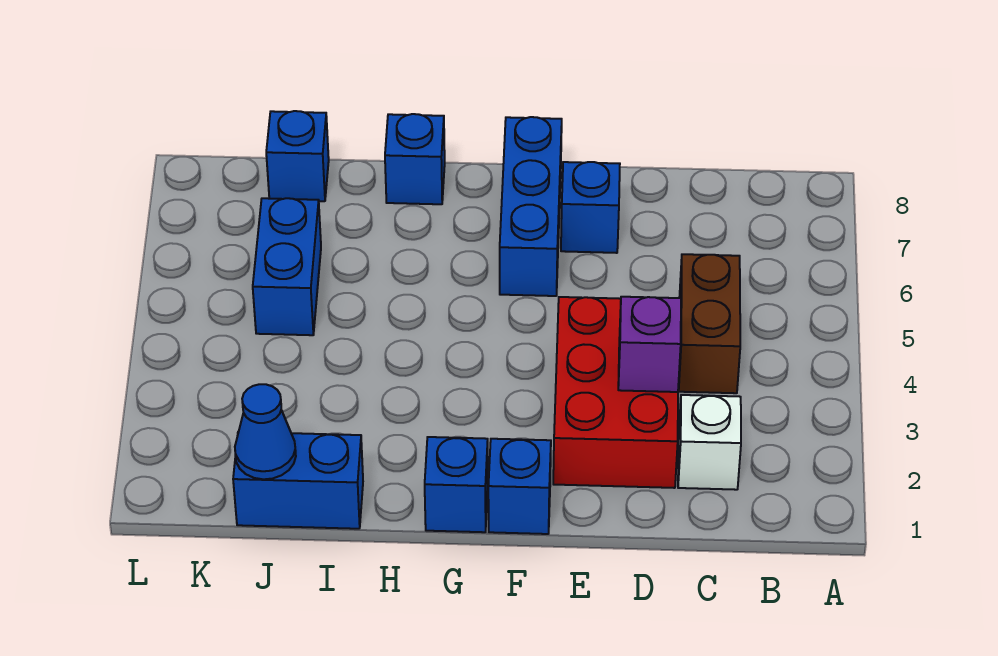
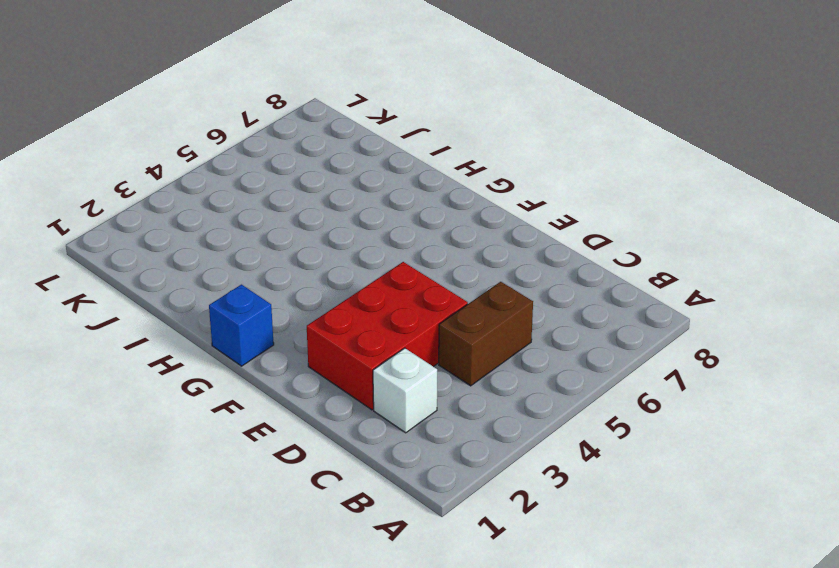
none -> blue 1x1 brick [561,162,620,253]
none -> blue 1x1 brick [488,439,551,534]
none -> blue 1x3 brick [500,117,562,296]

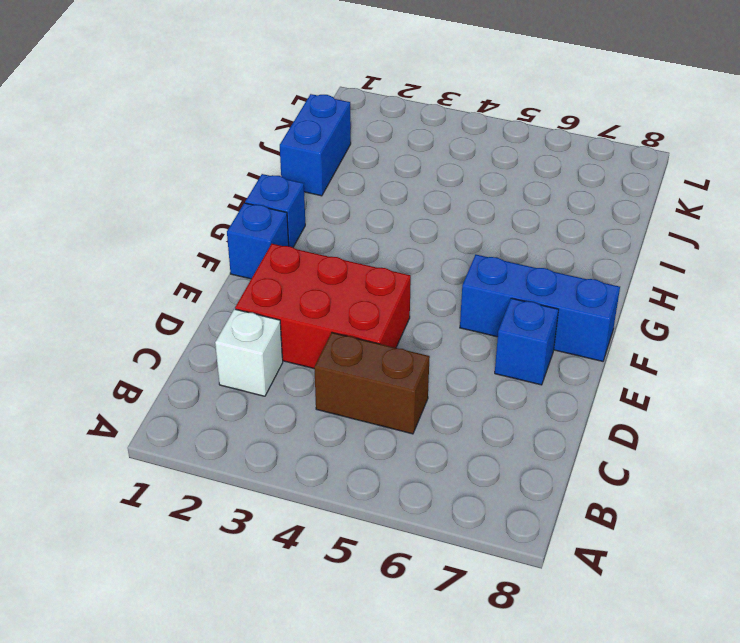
none -> blue 1x1 brick [385,114,445,204]
none -> blue 1x2 brick [253,198,321,335]
none -> blue 1x1 brick [266,111,329,201]

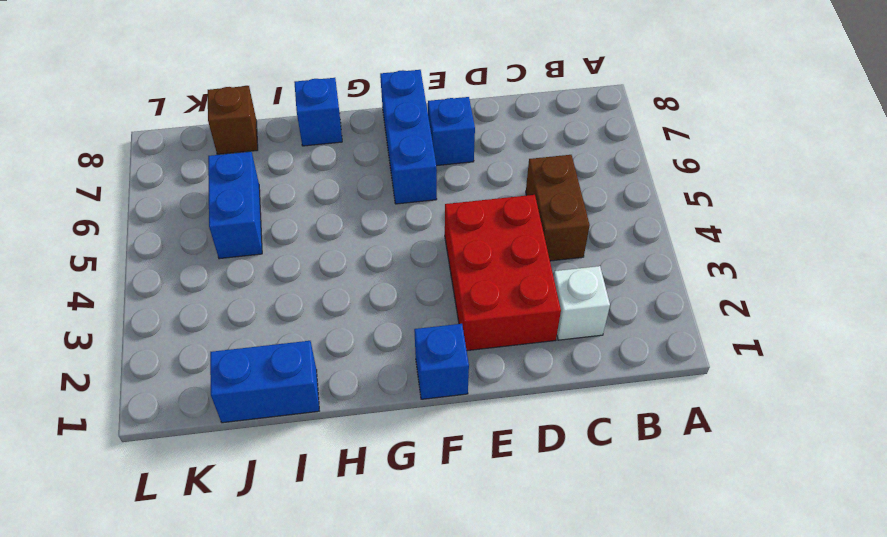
brown 1x1 brick [208,86,258,154] -> blue 1x1 brick [266,111,329,201]
none -> blue 1x1 brick [425,437,488,532]
none -> purple 1x1 brick [618,297,681,392]
none -> blue 1x1 cone [235,384,296,479]

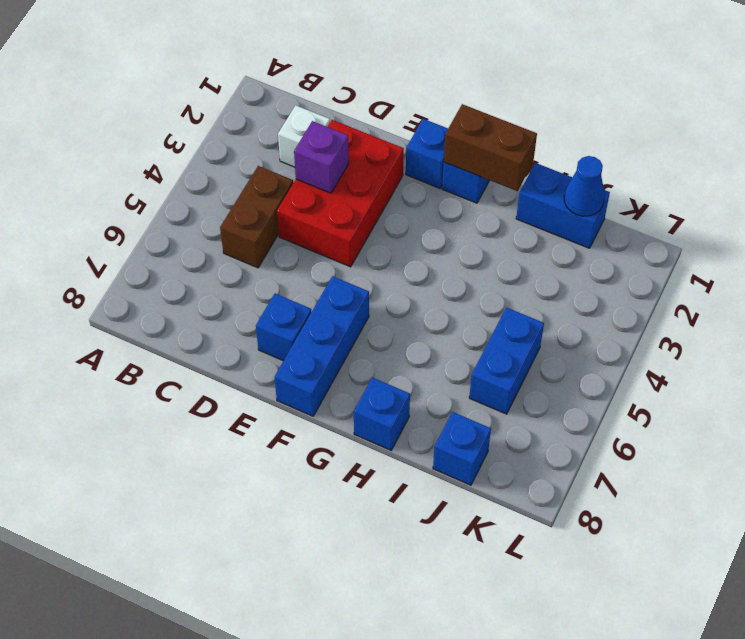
brown 1x2 brick [444,104,537,191] -> none

